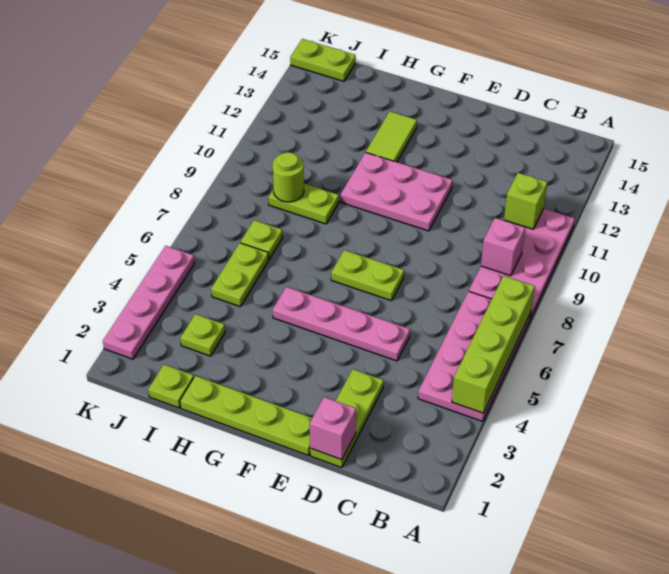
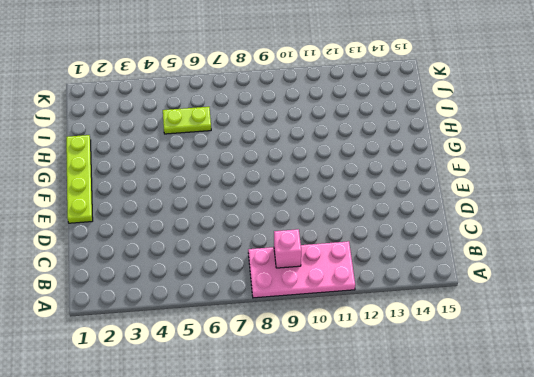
none -> pink 2x4 plate [418,291,531,421]
none -> lime 1x3 plate [310,369,383,468]
none -> pink 1x4 plate [273,287,410,361]

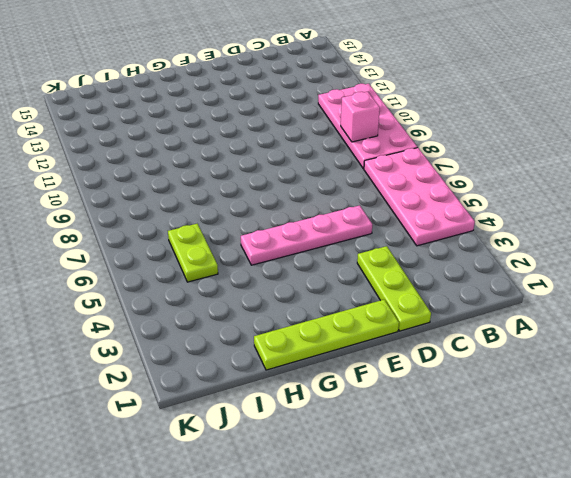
none -> lime 1x2 plate [331,250,404,301]
none -> pink 2x3 plate [341,152,452,231]
none -> lime 1x2 tile [366,112,417,162]

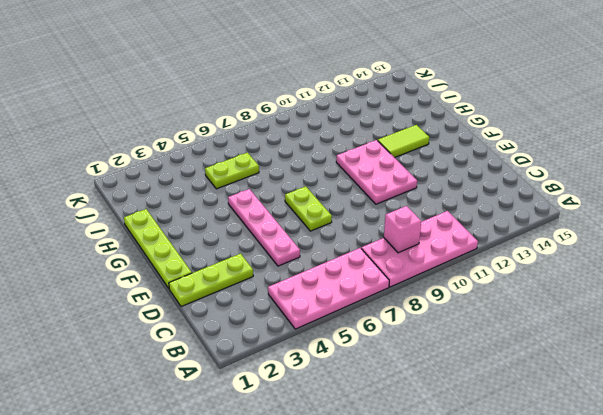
none -> lime 1x2 plate [268,184,339,224]
none -> lime 1x1 plate [148,365,194,408]
none -> lime 1x1 plate [181,314,225,356]

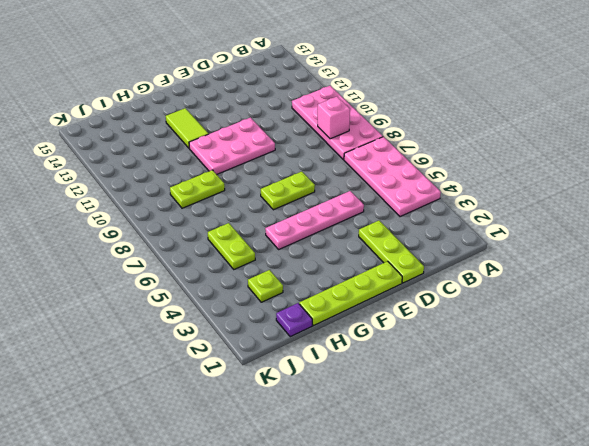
purple 1x1 plate [276,303,312,337] -> lime 1x1 plate [148,365,194,408]
none -> lime 1x1 plate [240,220,283,259]
none -> lime 1x2 plate [290,39,356,81]
none -> pink 1x4 plate [103,246,195,359]

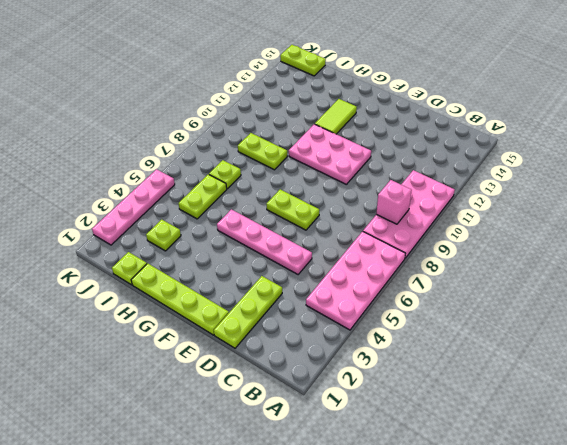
none -> lime 1x4 brick [452,276,535,413]
none -> lime 1x1 brick [504,173,547,229]
none -> pink 1x1 brick [310,397,356,460]

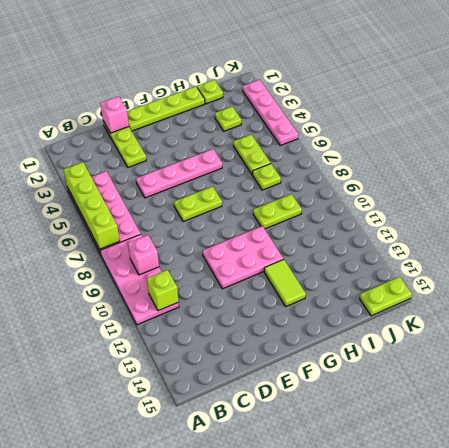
none -> lime 1x1 round brick [273,152,304,202]

